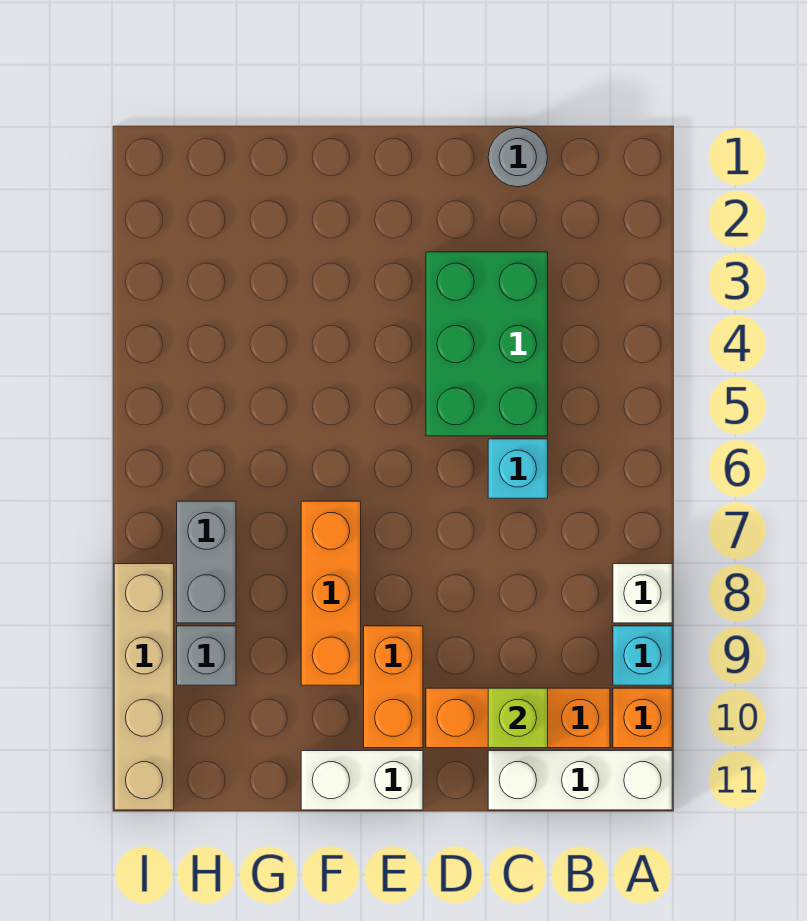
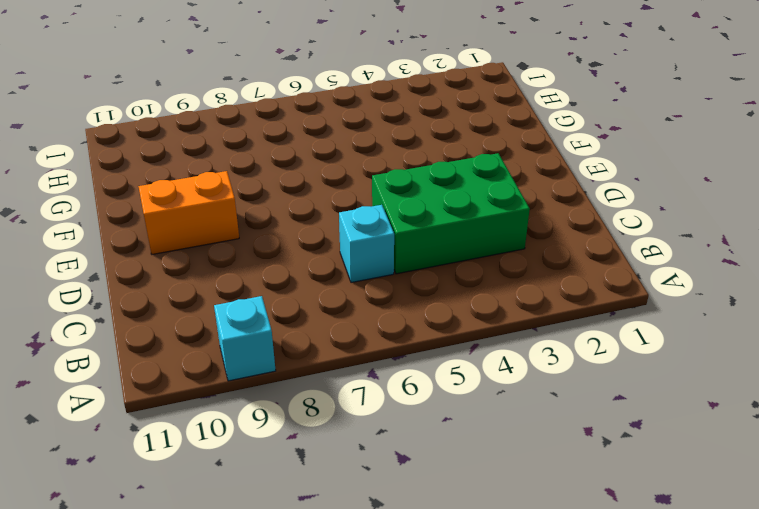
none -> white 1x1 brick [613,564,672,623]
none -> orange 1x1 brick [613,688,672,748]
none -> white 1x3 brick [488,751,672,810]

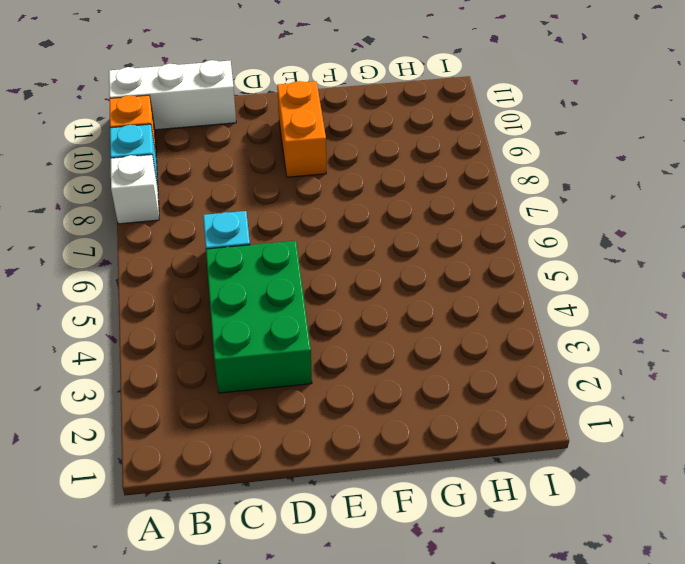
none -> orange 1x3 brick [426,688,610,748]
none -> grey 1x1 round brick [488,128,548,187]
none -> white 1x2 brick [301,751,423,810]

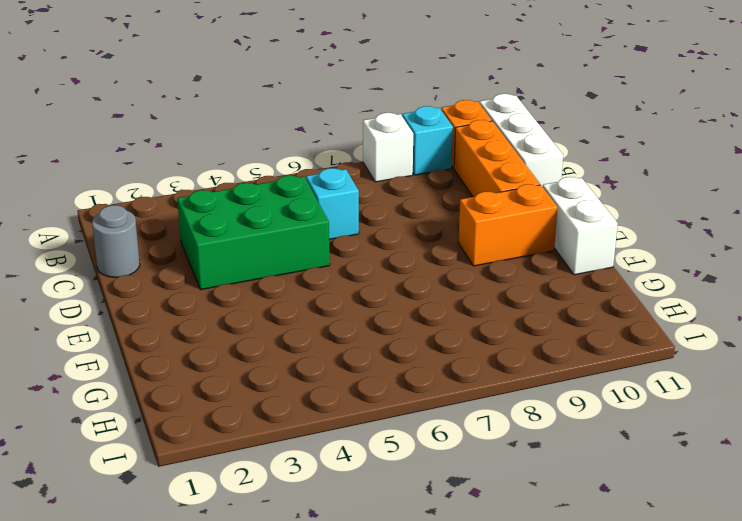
none -> orange 1x3 brick [301,501,361,685]
none -> grey 1x2 brick [177,501,236,623]
none -> grey 1x1 brick [177,626,236,685]

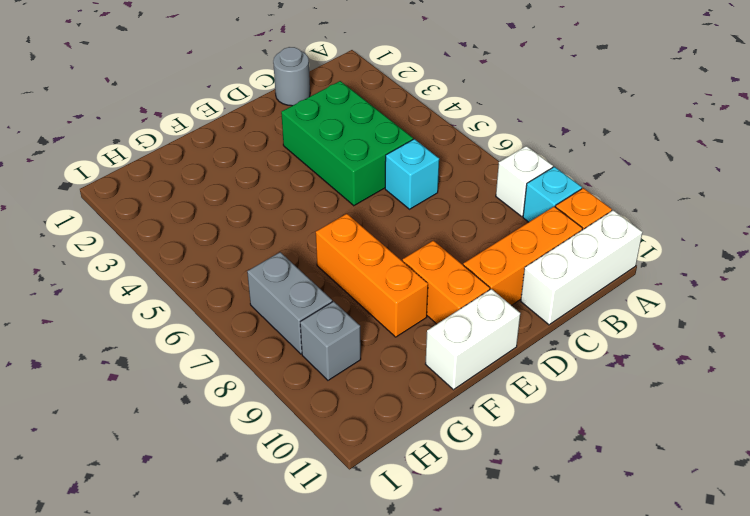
none -> tan 1x4 brick [114,564,174,810]
none -> lime 1x1 brick [488,688,548,748]

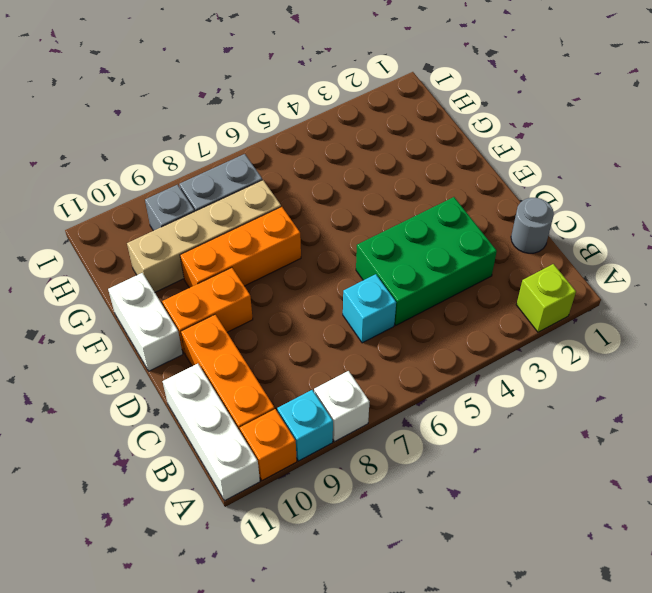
lime 1x1 brick [516,264,576,332] -> lime 1x1 brick moved to [488,688,548,748]
tan 1x4 brick [127,180,281,292] -> tan 1x4 brick moved to [114,564,174,810]

